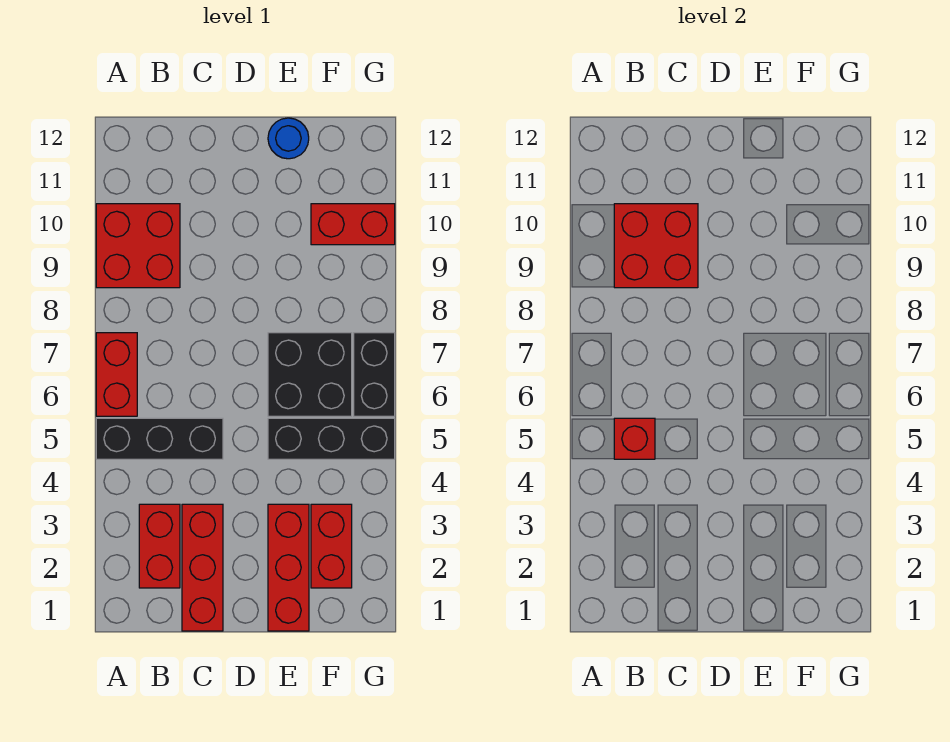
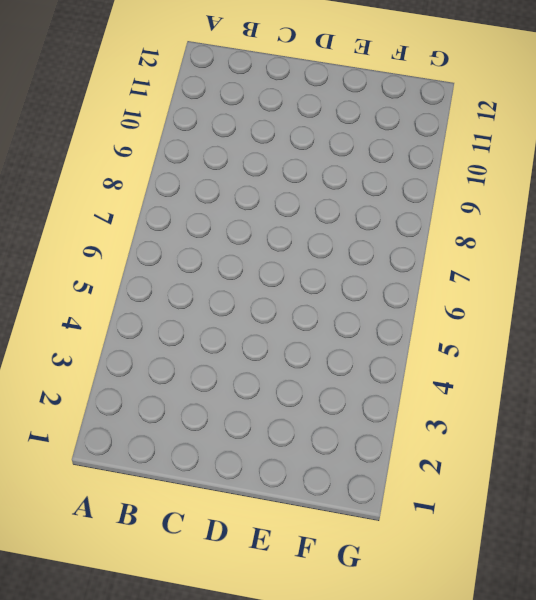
none -> black 1x3 brick [96,418,223,459]
none -> red 1x2 brick [96,333,137,416]
none -> red 2x2 brick [96,204,180,288]

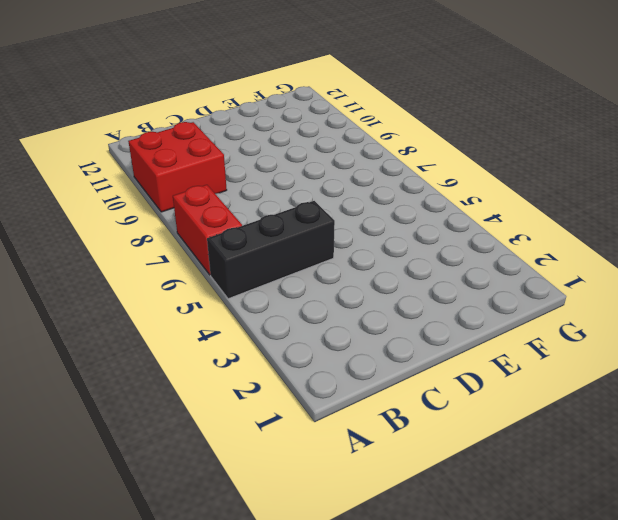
none -> red 1x2 brick [139,504,180,588]
none -> red 1x3 brick [182,504,223,631]
none -> red 1x3 brick [268,504,309,631]

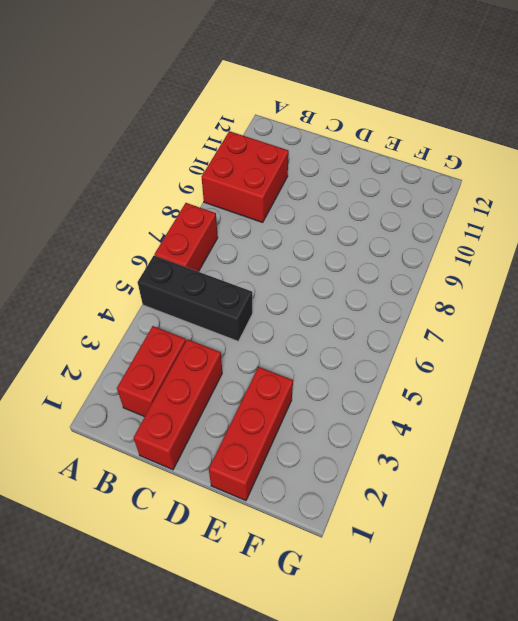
none -> black 1x3 brick [268,418,395,459]
none -> black 2x2 brick [268,333,352,416]
none -> blue 1x1 round brick [268,118,309,159]

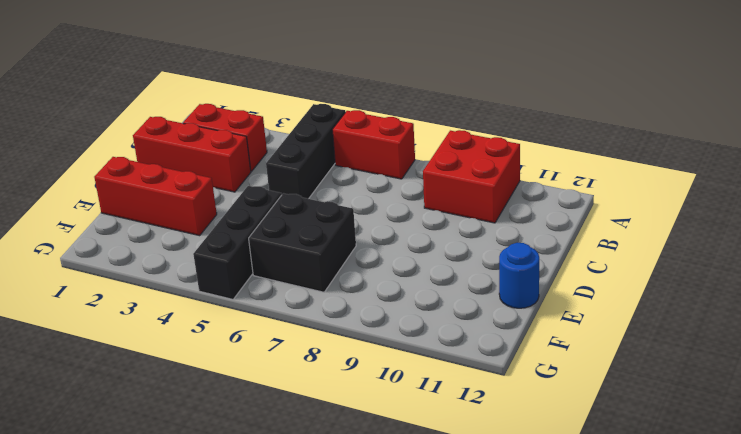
none -> red 1x2 brick [311,504,352,588]
none -> red 1x2 brick [311,204,395,245]
none -> black 1x2 brick [354,333,395,416]

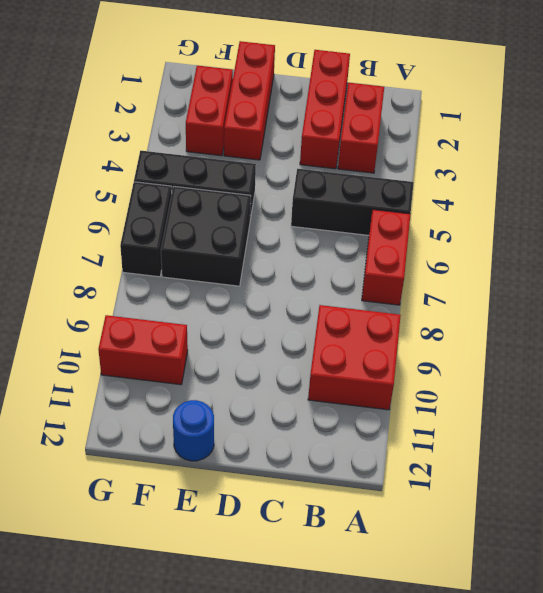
none -> red 1x1 brick [614,418,655,459]
none -> red 2x2 brick [614,204,698,288]

